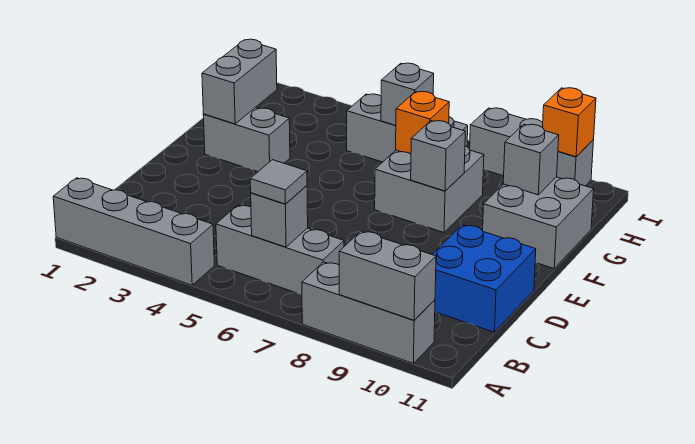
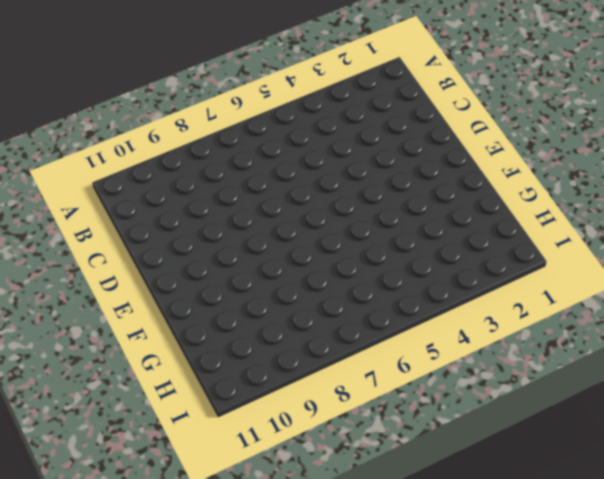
none -> grey 1x4 brick [53,178,214,285]
none -> grey 1x3 brick [302,262,435,363]
none -> grey 1x3 brick [216,205,344,294]

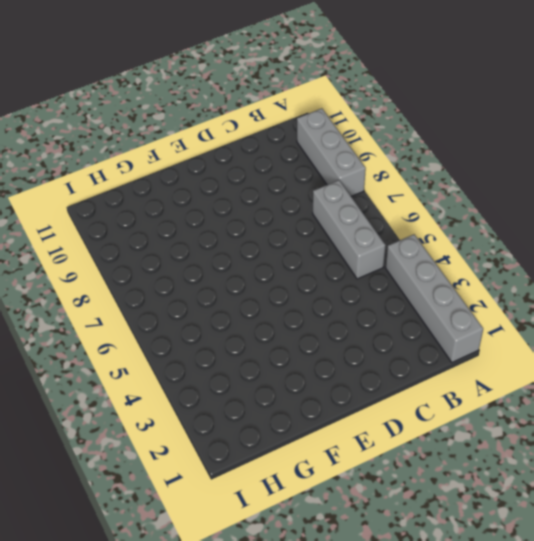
none -> blue 2x2 brick [432,225,536,332]
none -> grey 1x2 brick [203,107,290,172]
none -> grey 2x2 brick [375,146,484,232]

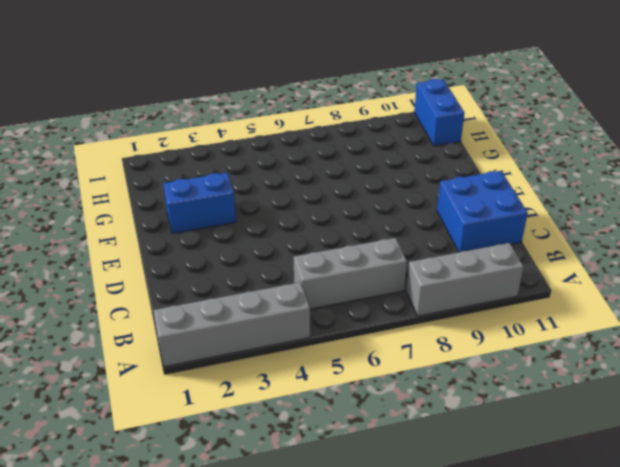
blue 1x2 brick [163,173,236,233] -> grey 1x2 brick [203,107,290,172]
blue 1x2 brick [414,79,464,146] -> none
none -> grey 2x2 brick [375,146,484,232]
none -> grey 2x2 brick [483,177,594,269]
none -> grey 1x3 brick [347,94,468,162]

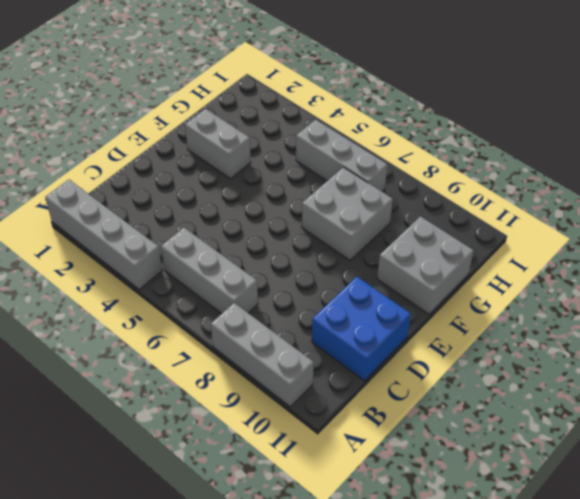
none -> grey 1x3 brick [470,108,594,186]
none -> grey 1x2 brick [339,231,436,320]
none -> grey 1x1 brick [251,186,308,247]

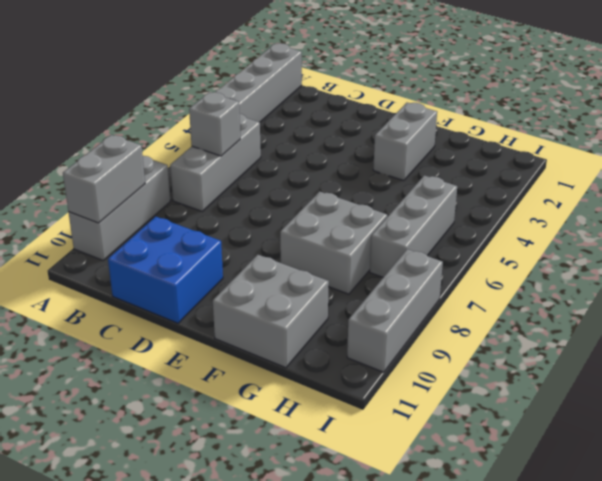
none -> grey 1x2 brick [202,39,277,124]
none -> grey 1x1 brick [411,121,465,191]
none -> orange 1x1 brick [396,91,449,154]

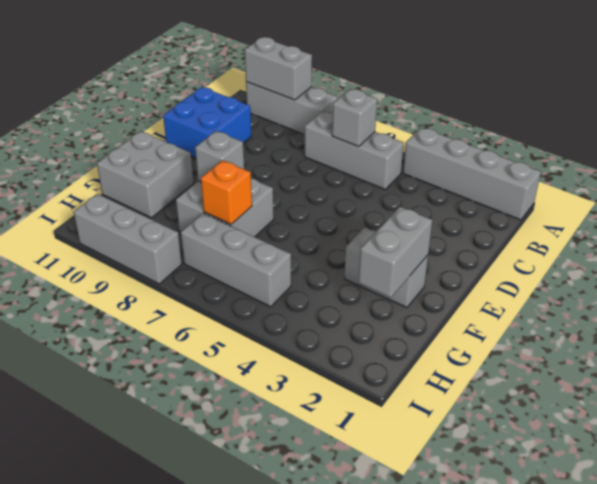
none -> grey 1x1 brick [503,124,559,195]
none -> grey 1x1 brick [381,63,434,125]
none -> orange 1x1 brick [543,88,596,157]

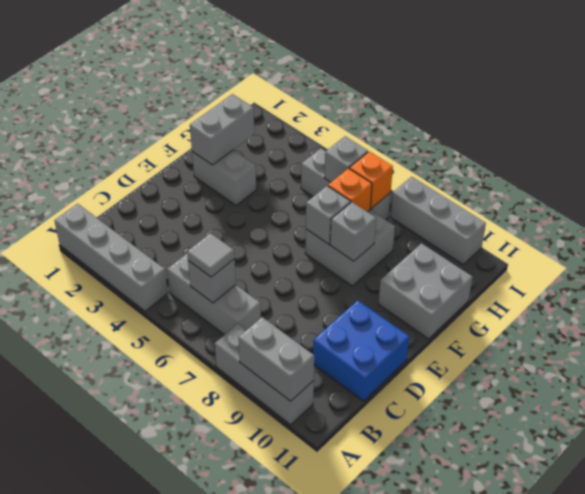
grey 1x1 brick [306,186,351,244] -> grey 1x1 brick moved to [503,124,559,195]
orange 1x1 brick [349,151,393,208] -> orange 1x1 brick moved to [543,88,596,157]

